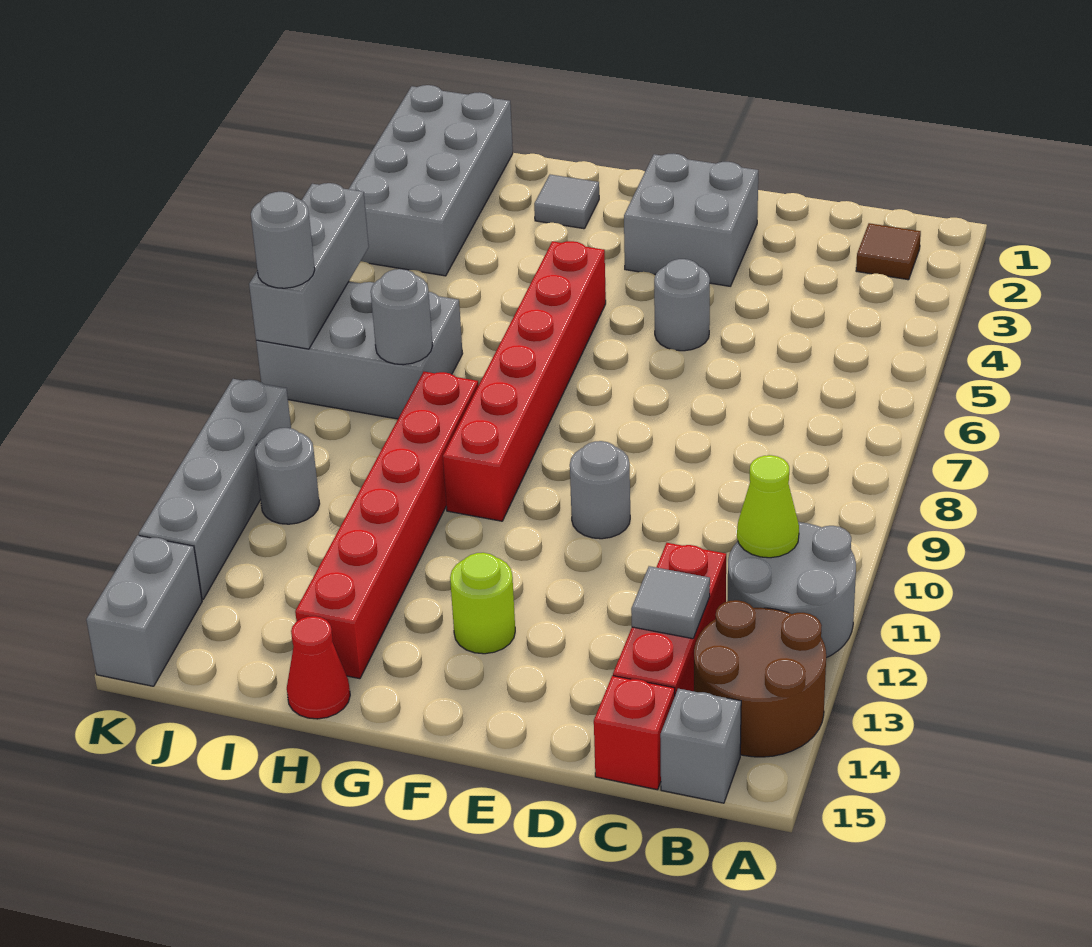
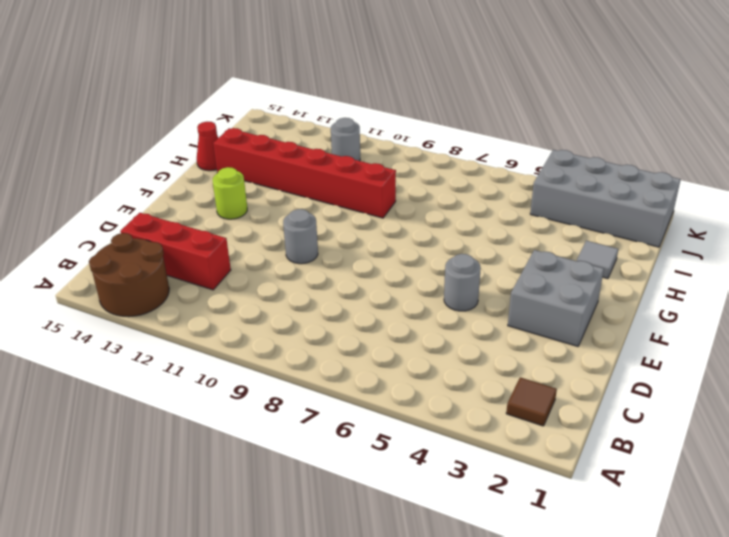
none -> grey 2x2 round brick [728,522,856,658]
none -> grey 1x1 brick [660,689,741,803]
none -> red 1x1 brick [594,676,675,790]

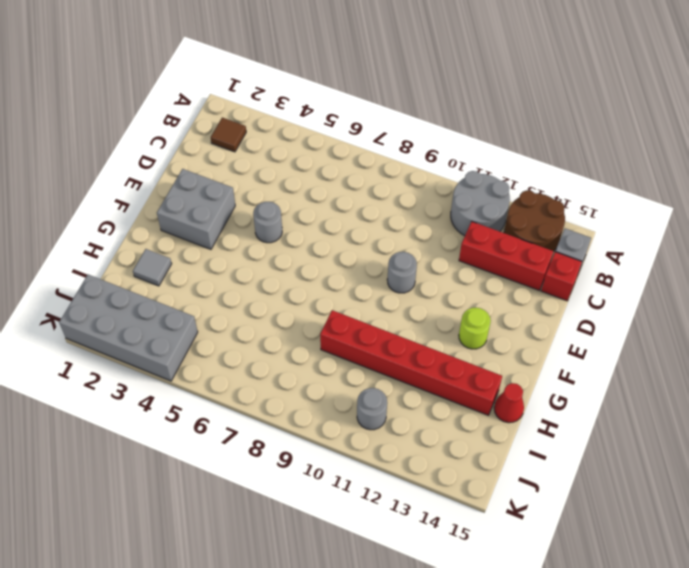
none -> red 1x6 brick [443,241,606,521]
none -> grey 2x3 brick [256,282,463,419]
none -> grey 1x4 brick [139,379,291,599]

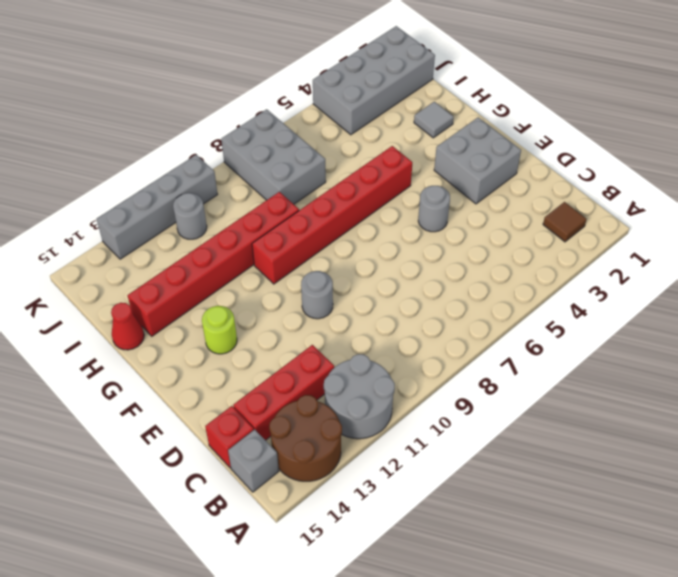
none -> grey 1x2 brick [86,535,202,686]
none -> lime 1x1 cone [737,455,799,558]
none -> grey 1x1 tile [631,566,710,639]

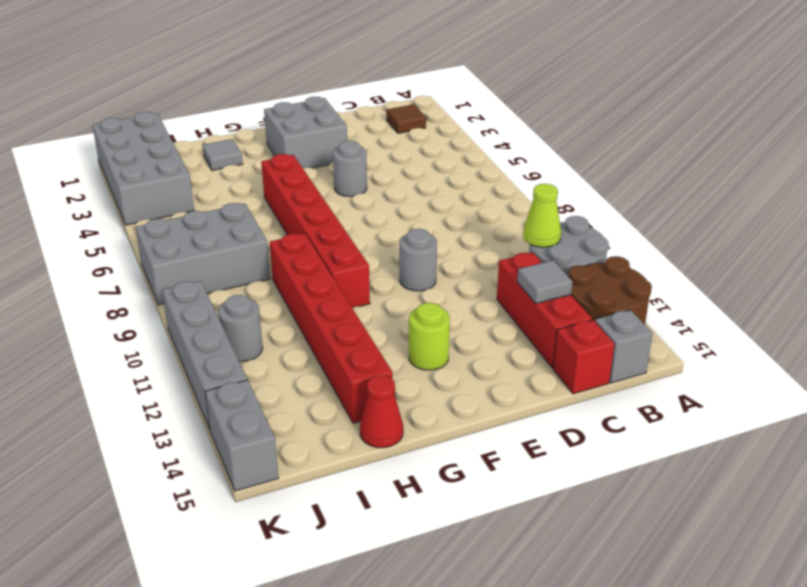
none -> grey 1x1 round brick [371,269,433,365]
none -> grey 1x3 brick [249,183,369,349]
none -> grey 1x1 round brick [251,192,315,288]

